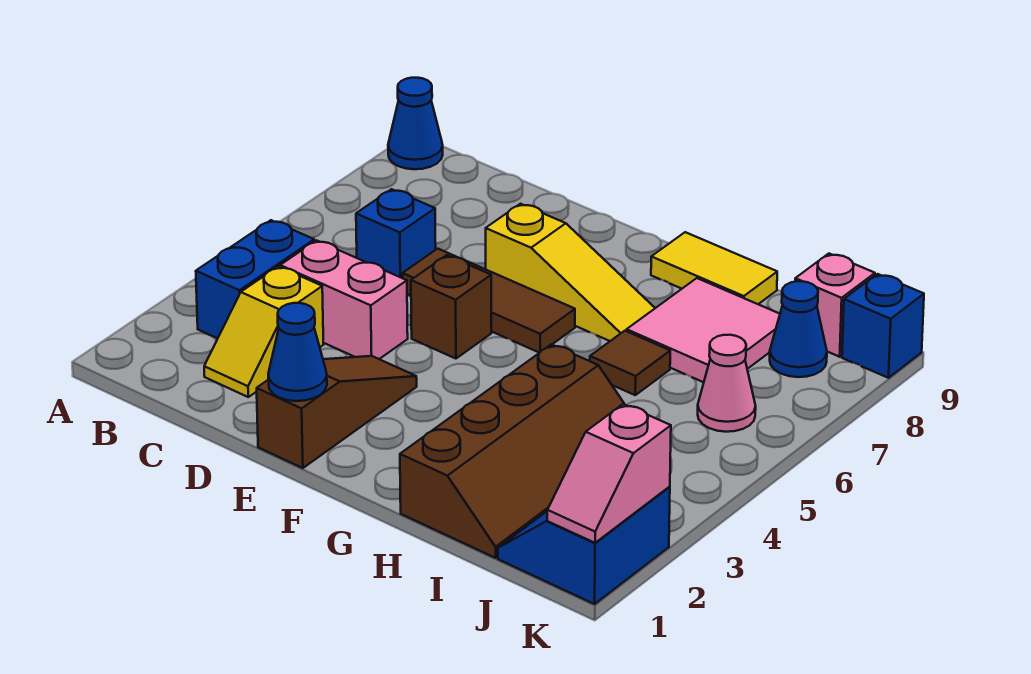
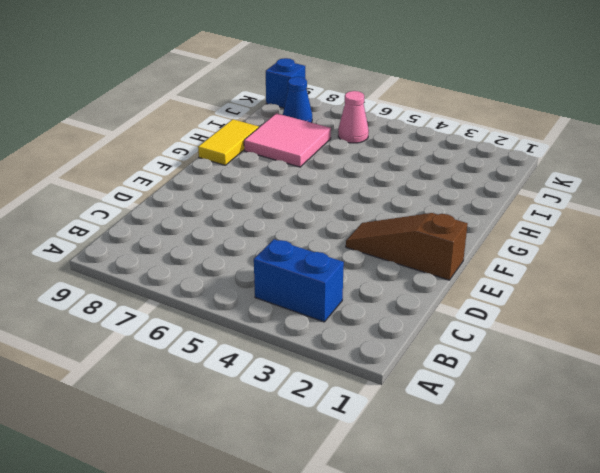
none -> blue 1x1 cone [388,78,443,169]
none -> yellow 1x2 slope [204,266,324,397]
none -> pink 1x2 brick [280,240,408,359]

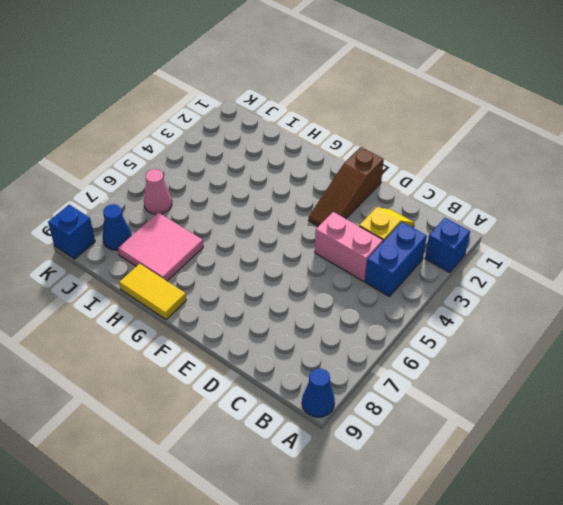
blue 1x1 brick [425,218,470,273] -> blue 1x1 brick moved to [356,189,436,278]
none -> brown 1x3 tile [402,249,575,353]
none -> brown 1x1 brick [411,255,491,359]
none -> yellow 1x3 slope [486,204,655,341]

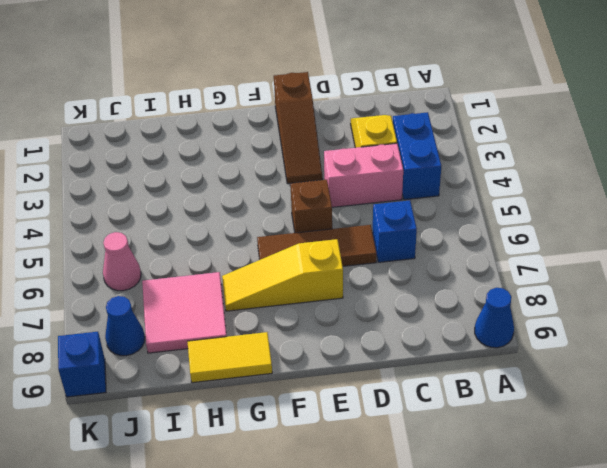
none -> brown 2x4 slope [400,344,625,558]
none -> brown 1x1 tile [590,331,670,395]
none -> blue 2x2 slope [498,487,670,604]

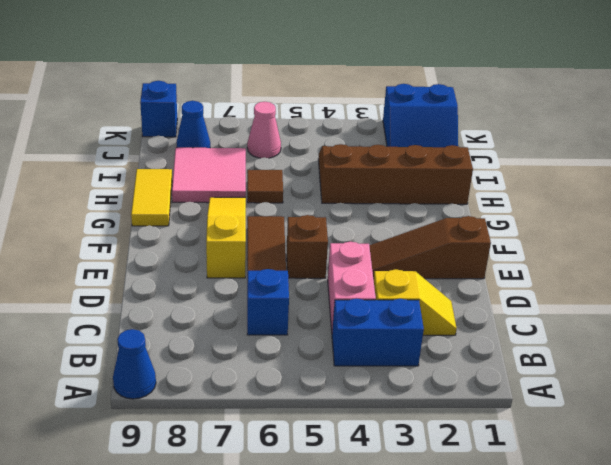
none -> pink 1x1 brick [795,254,875,357]
none -> blue 1x1 cone [268,303,327,401]
none -> pink 1x2 slope [547,404,671,543]

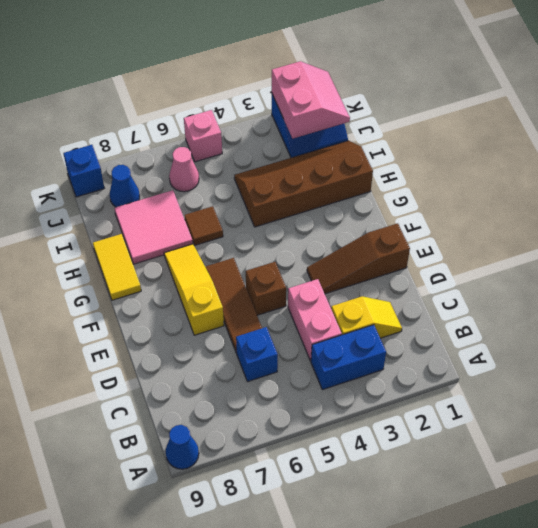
pink 2x2 slope [272,61,350,138] -> pink 1x2 slope [547,404,671,543]
pink 1x1 brick [184,110,222,162] -> pink 1x1 brick moved to [795,254,875,357]
none -> blue 1x1 cone [268,303,327,401]

